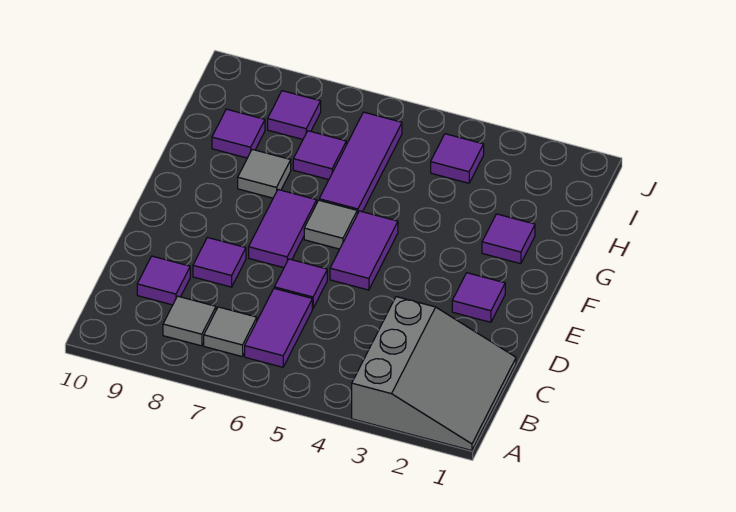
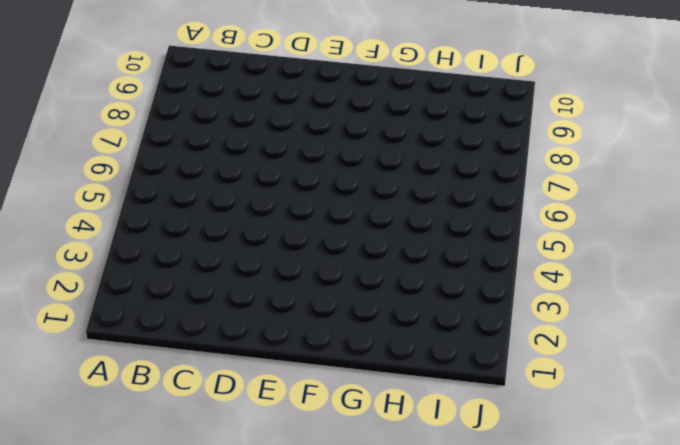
none -> grey 3x3 slope [352,297,516,451]
none -> purple 1x2 tile [245,288,312,367]
none -> grey 1x1 tile [204,307,257,357]

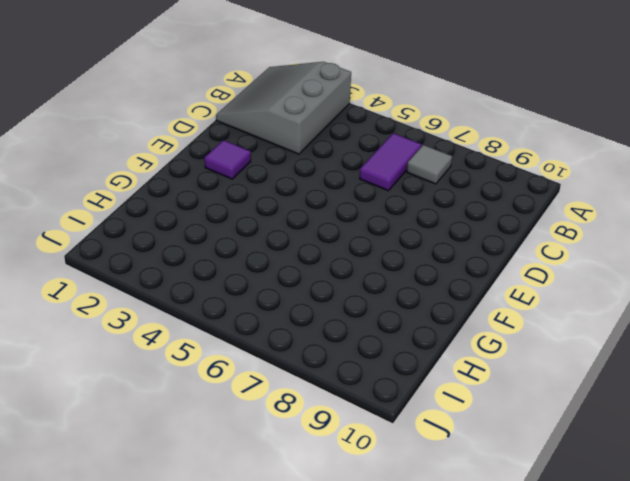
none -> grey 1x1 tile [163,296,216,346]
none -> purple 1x1 tile [137,256,190,305]
none -> purple 1x1 tile [274,259,327,309]

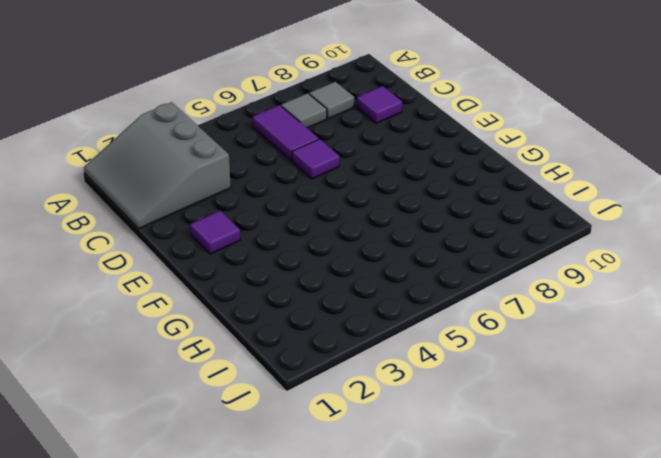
none -> purple 1x1 tile [193,237,246,287]
none -> purple 1x2 tile [330,211,398,290]
none -> purple 1x2 tile [249,190,317,268]

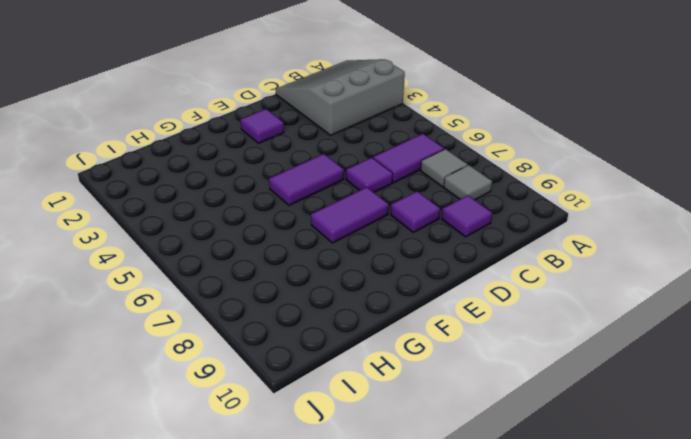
none -> grey 1x1 tile [304,200,357,249]
none -> purple 1x1 tile [482,214,535,264]
none -> purple 1x3 tile [319,112,402,214]

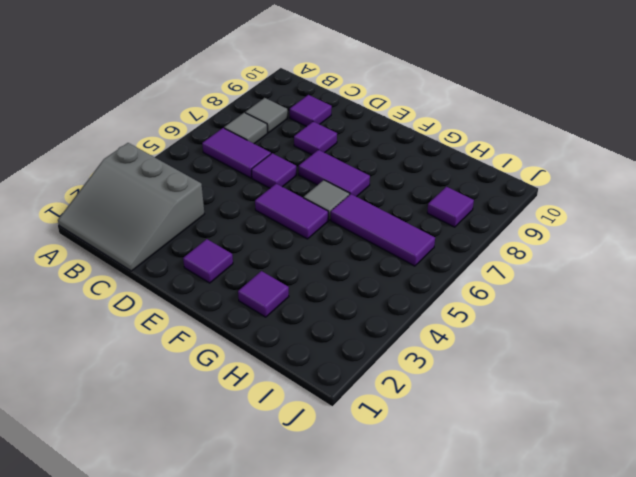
none -> grey 1x1 tile [238,149,291,198]
none -> purple 1x1 tile [293,131,346,180]
none -> purple 1x1 tile [212,109,265,158]

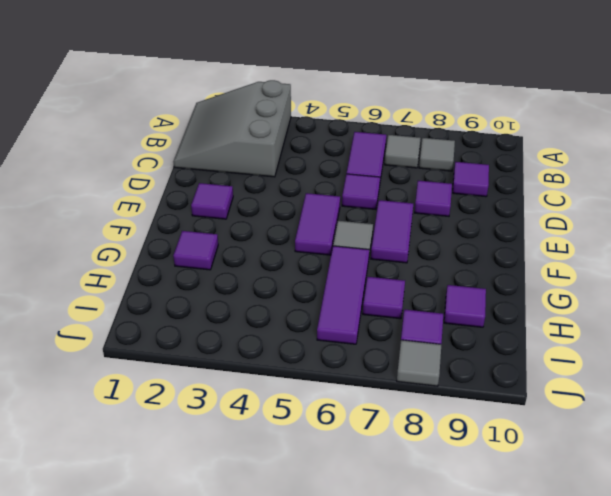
grey 1x1 tile [397,340,441,386] -> grey 1x1 tile moved to [238,149,291,198]
none -> purple 1x1 tile [431,134,484,183]

